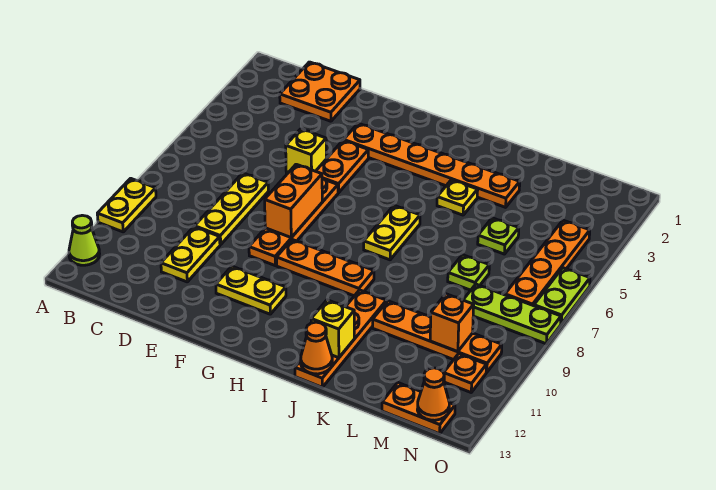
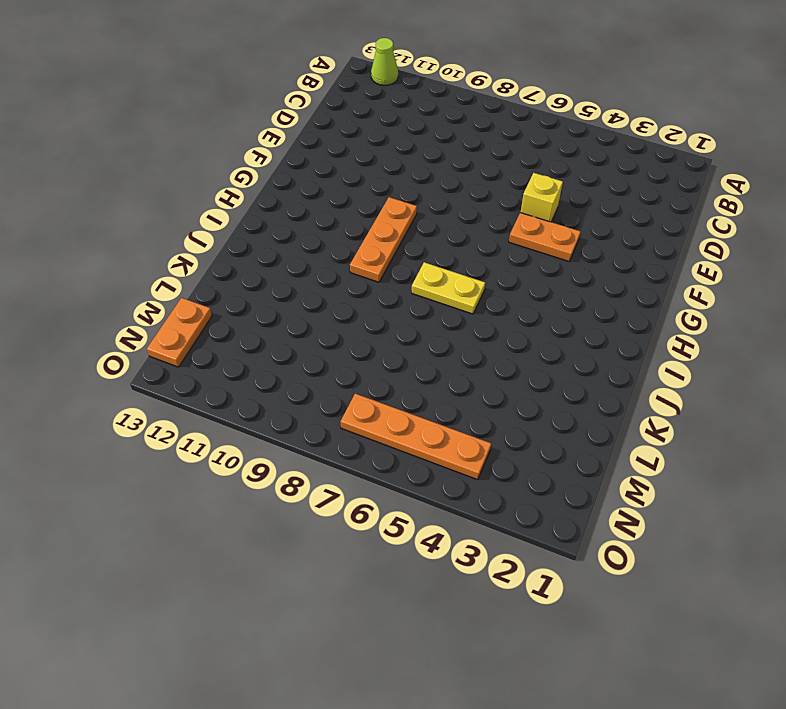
none -> yellow 1x2 plate [97,178,156,232]
none -> orange 2x2 plate [280,62,360,121]
none -> yellow 1x3 plate [195,173,268,245]

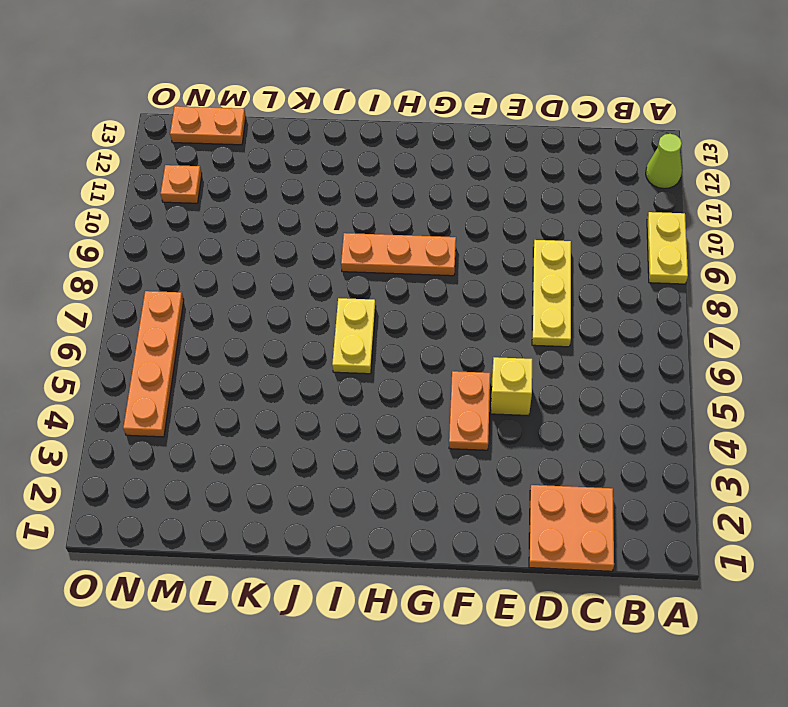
none -> yellow 1x2 plate [161,227,220,282]
none -> orange 1x6 plate [344,123,520,207]
none -> orange 1x4 plate [249,178,338,265]

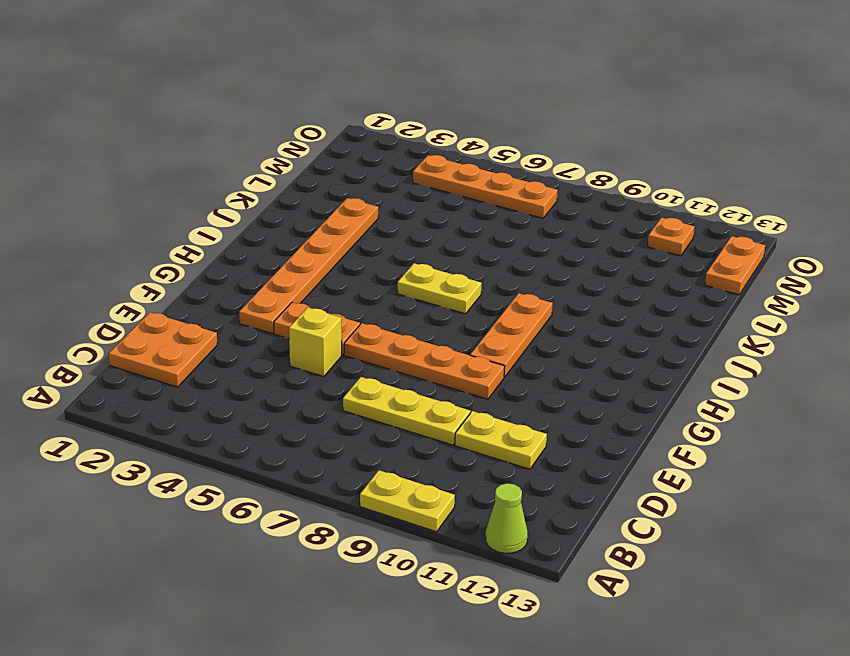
none -> yellow 1x2 plate [216,266,286,314]
none -> yellow 1x1 plate [437,180,478,215]
none -> orange 1x4 plate [295,290,386,387]

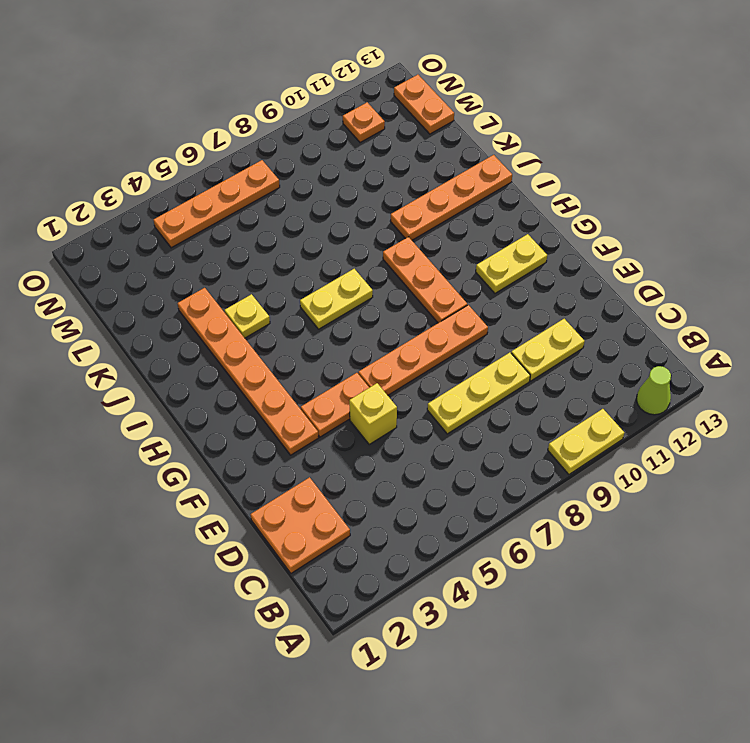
yellow 1x2 plate [476,234,547,293] -> yellow 1x2 plate turned to [216,266,286,314]
none -> orange 1x4 plate [373,301,502,372]
none -> lime 1x1 plate [478,218,519,254]
none -> lime 1x1 plate [448,255,489,290]

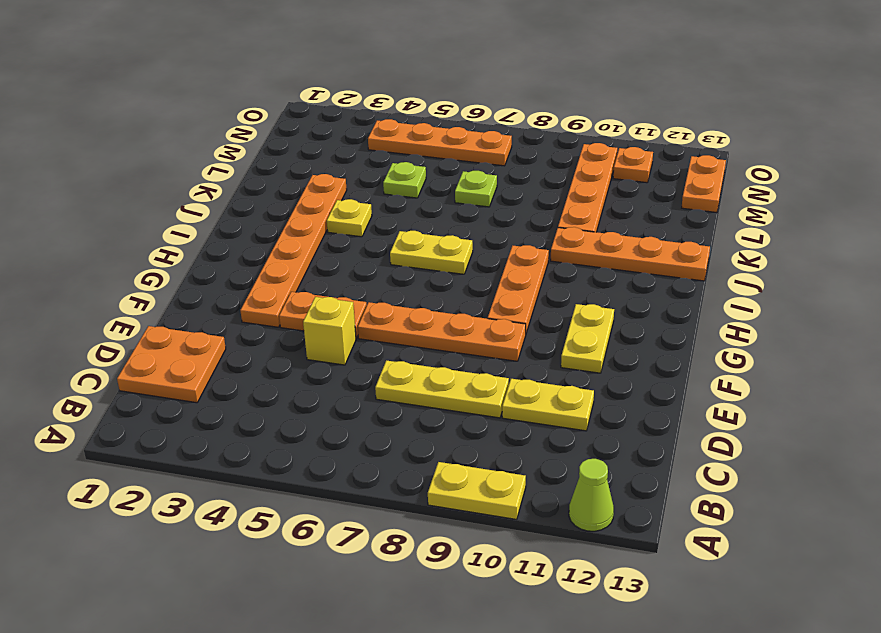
none -> lime 1x3 plate [463,284,561,344]
none -> lime 1x2 plate [534,268,590,324]
none -> orange 1x2 brick [265,164,322,237]

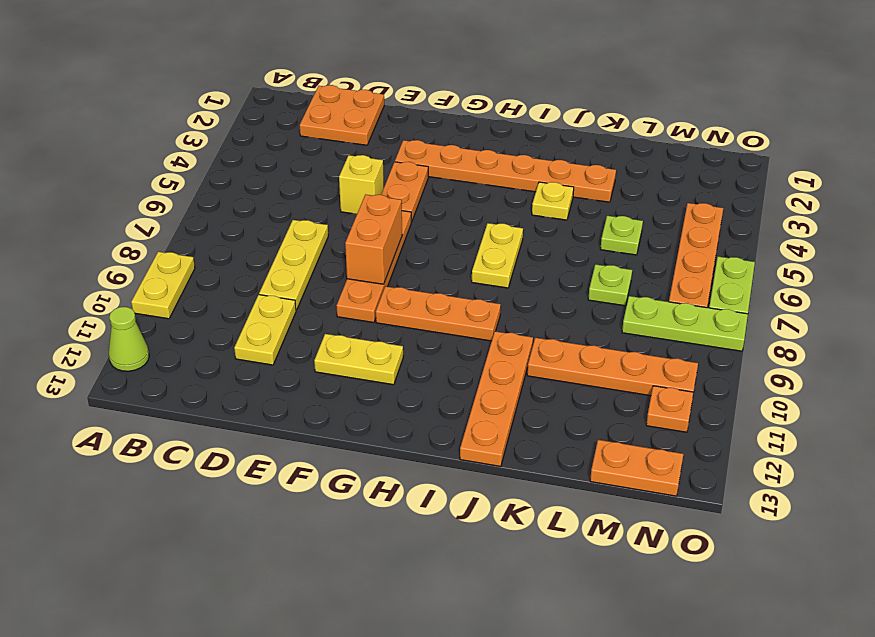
none -> yellow 1x1 brick [311,300,354,358]
none -> orange 1x1 cone [301,322,332,374]
none -> orange 1x1 brick [430,294,474,352]

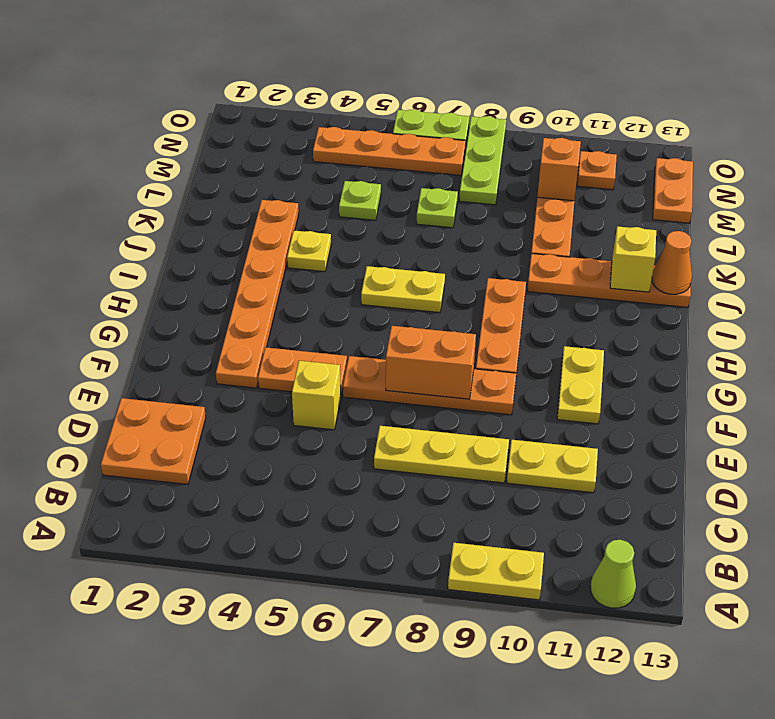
none -> orange 1x1 cone [417,368,449,420]

